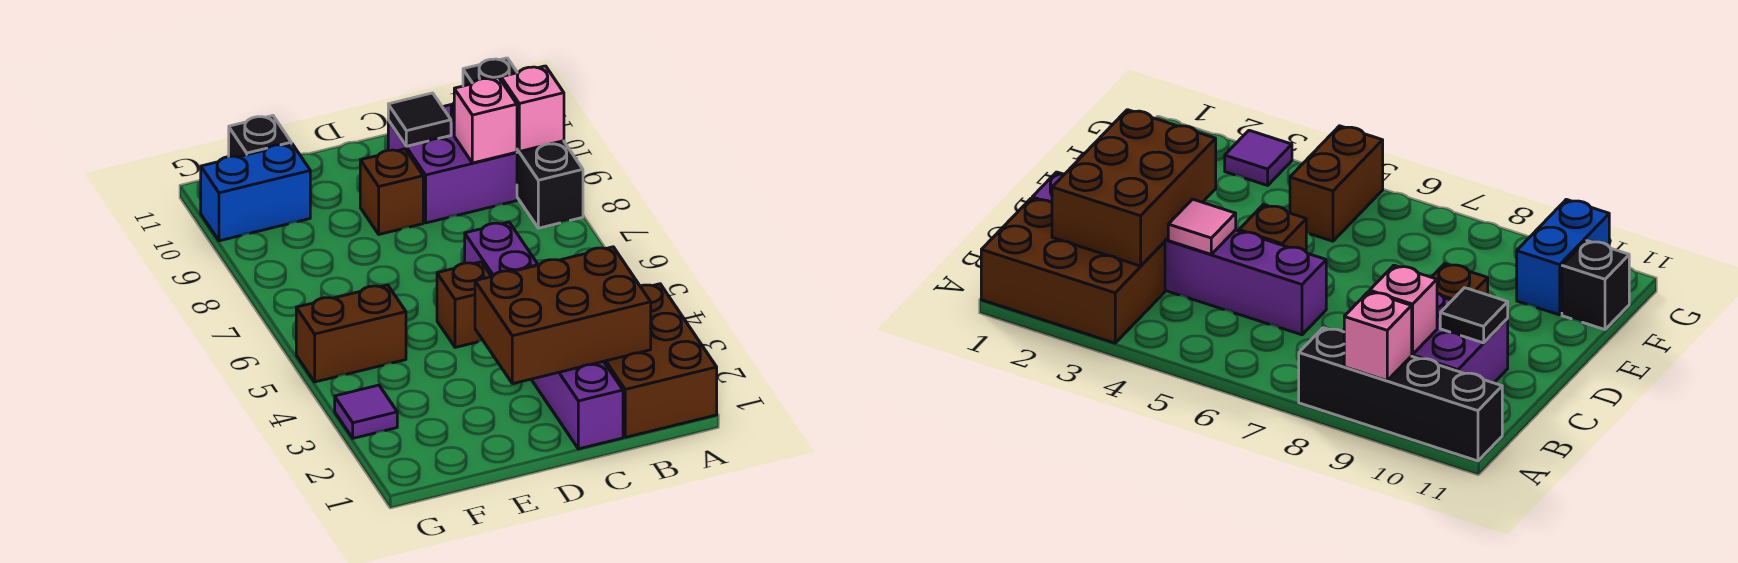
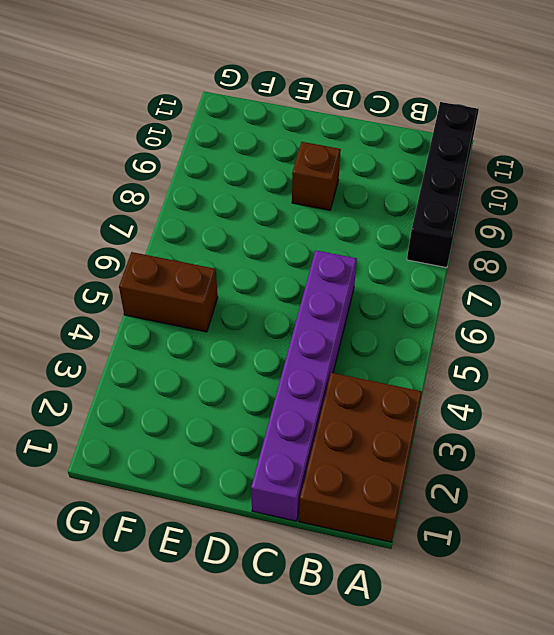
none -> purple 2x2 brick [388,103,517,223]
none -> brown 1x1 brick [437,262,491,347]
none -> blue 1x2 brick [200,144,310,241]

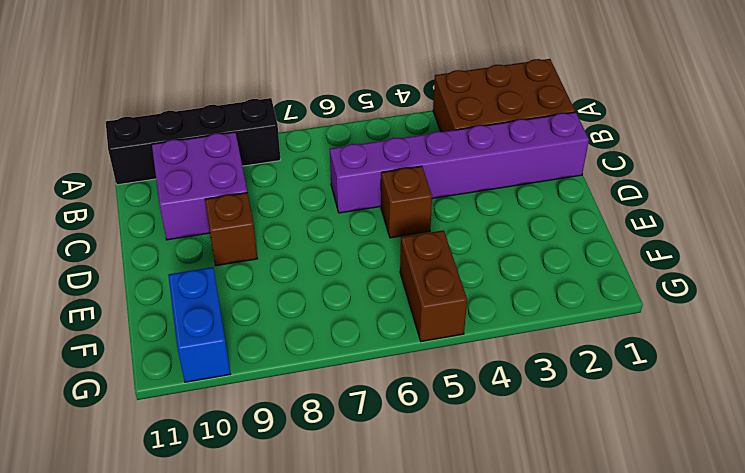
none -> black 1x1 brick [229,116,291,157]
none -> purple 1x1 tile [335,385,397,438]
none -> pink 1x1 brick [501,66,564,152]

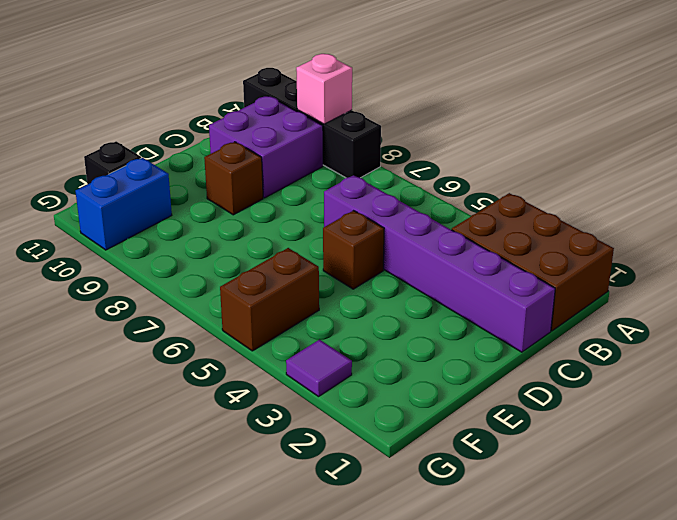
none -> brown 2x3 brick [475,247,651,384]
none -> pink 1x1 brick [454,77,517,163]
none -> pink 1x1 tile [1168,199,1236,254]

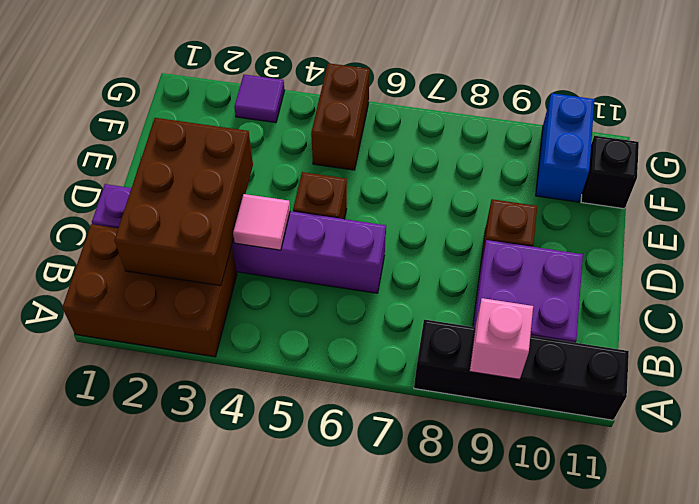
none -> pink 1x1 brick [454,77,517,163]
none -> black 1x1 tile [388,93,451,146]

